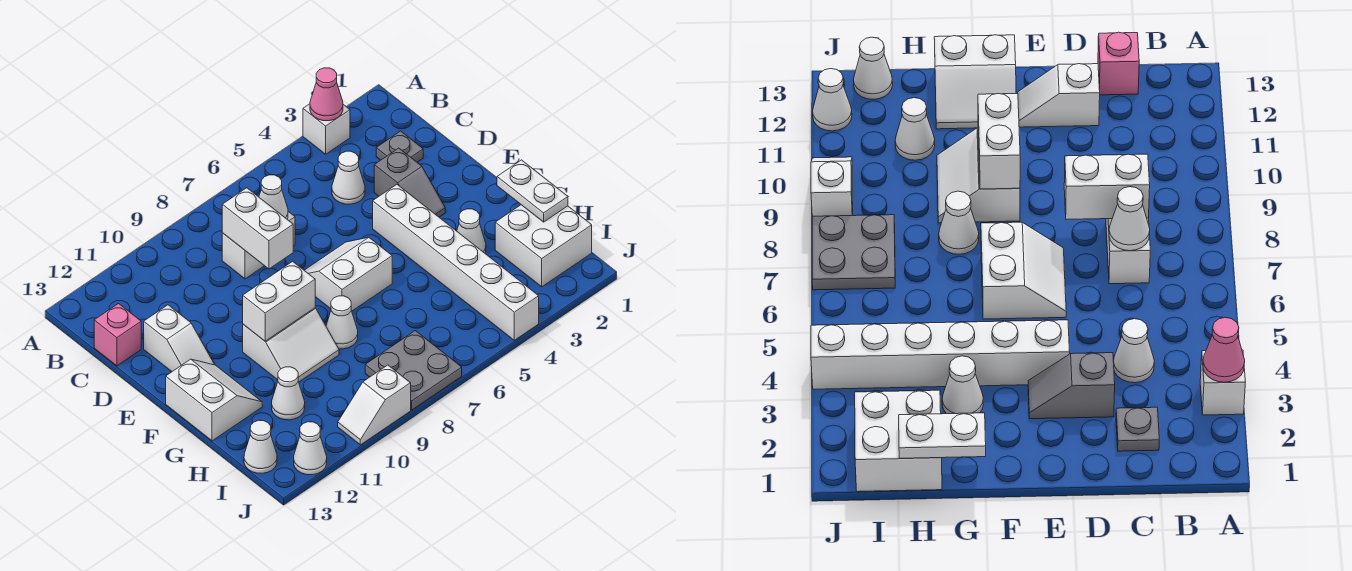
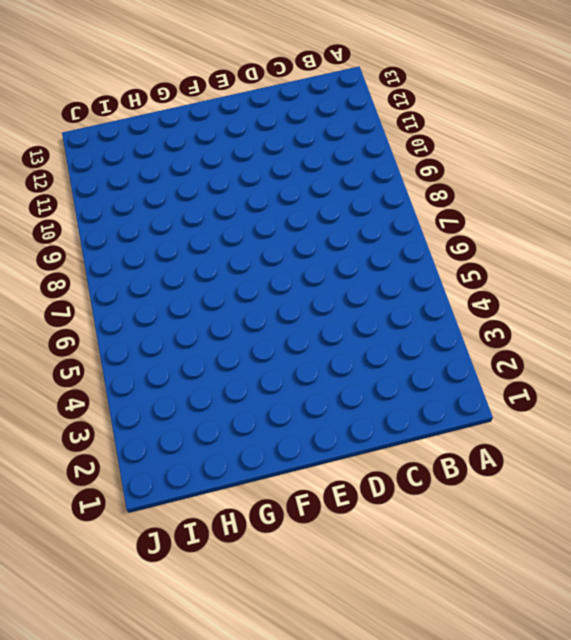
none -> white 1x1 brick [303,104,350,154]
none -> grey 1x1 plate [376,131,423,162]
none -> white 1x1 cone [332,151,365,204]

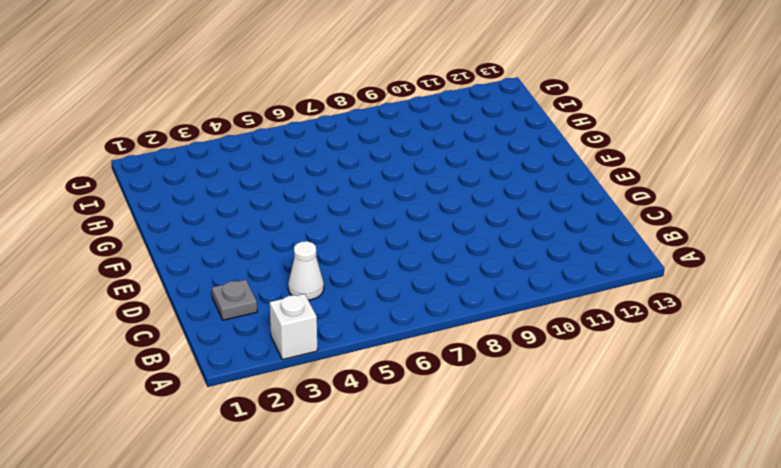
none -> white 1x2 brick [222,212,295,279]
none -> pink 1x1 brick [94,304,141,366]
none -> grey 1x2 slope [374,148,445,217]

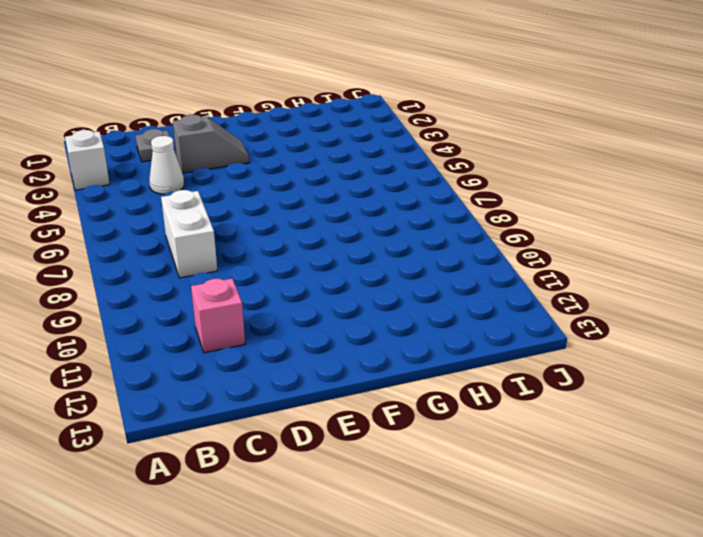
pink 1x1 brick [191,279,245,353] -> pink 1x1 brick moved to [94,304,141,366]
none -> white 1x2 slope [144,305,214,372]
none -> white 1x6 brick [373,185,539,340]
none -> white 2x2 slope [304,237,392,311]

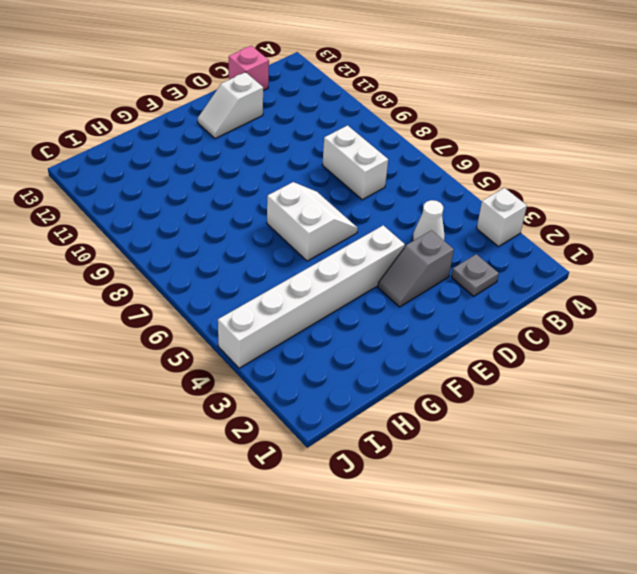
none -> white 2x2 slope [243,308,339,382]
none -> white 2x2 slope [166,359,262,441]
none -> white 1x1 cone [457,209,486,253]

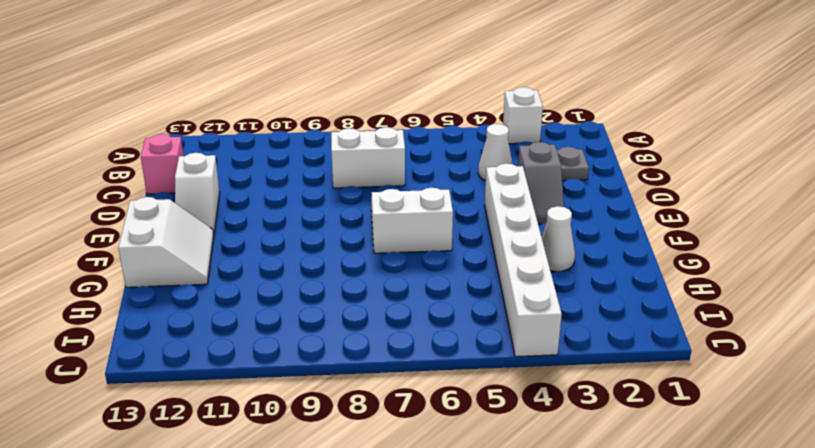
none -> white 2x2 slope [243,308,339,382]
none -> white 1x1 cone [326,296,358,349]
none -> white 2x2 brick [495,205,592,287]

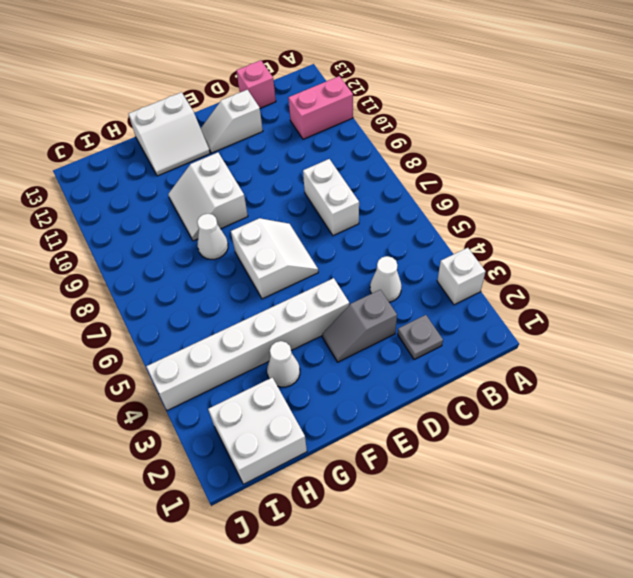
pink 1x2 brick [288,76,353,139] -> none
none -> white 1x1 cone [272,367,305,420]
none -> grey 2x2 plate [365,331,462,410]
none -> white 1x1 cone [244,420,277,473]

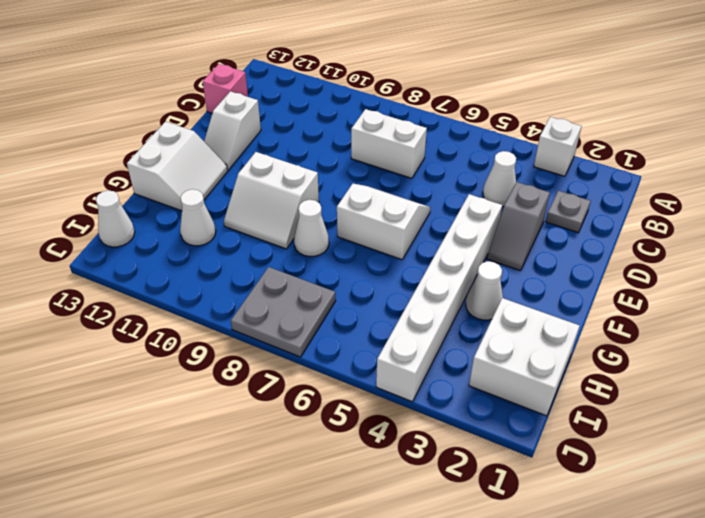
none -> white 1x2 slope [338,365,411,445]
none -> white 1x1 cone [294,422,327,475]
none -> pink 1x1 cone [310,68,343,121]

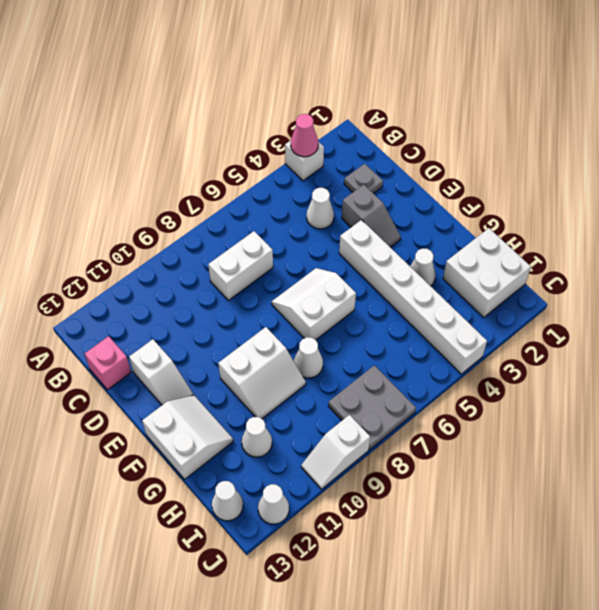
none -> white 1x1 cone [259,175,288,219]
none -> white 1x2 brick [222,188,293,269]
none -> white 1x2 brick [243,261,315,341]

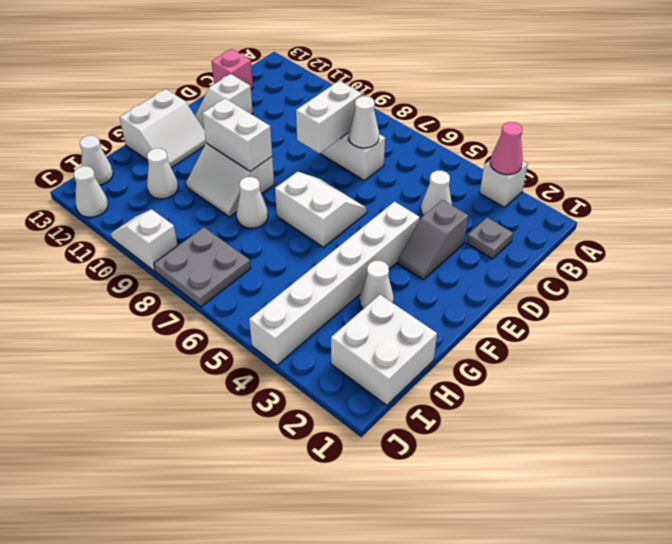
none -> white 1x2 plate [497,160,568,222]

